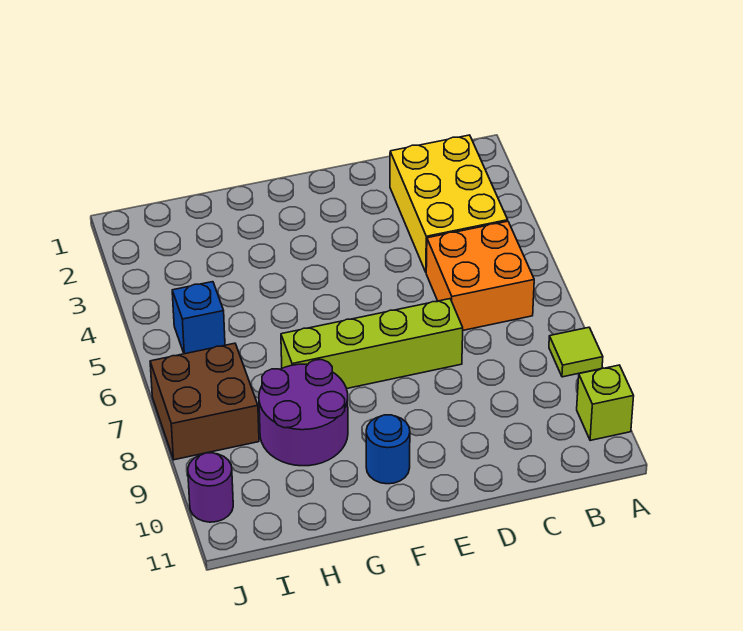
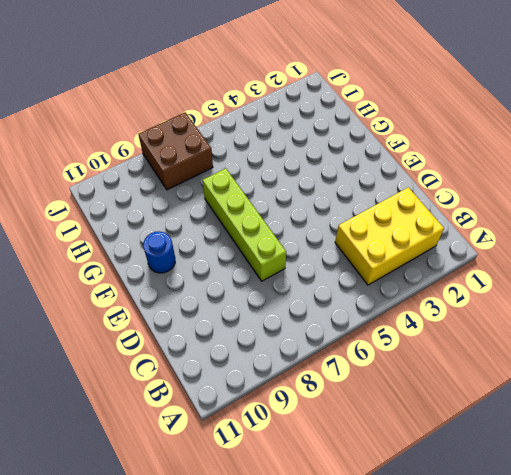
none -> lime 1x1 tile [549,327,603,377]
none -> lime 1x1 brick [577,365,634,441]

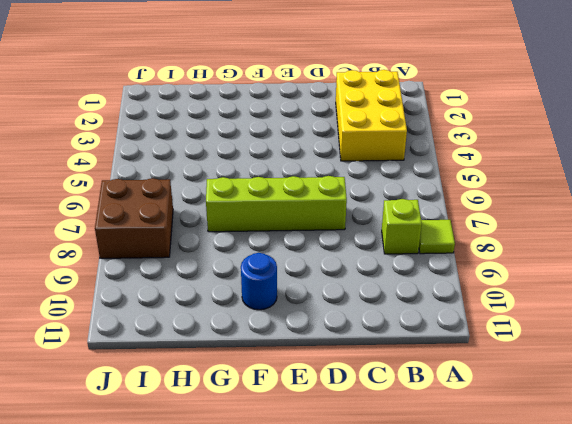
lime 1x1 brick [382,199,422,254] -> lime 1x1 brick moved to [577,365,634,441]
none -> orange 2x2 brick [426,221,534,330]
none -> purple 2x2 round brick [259,360,348,466]

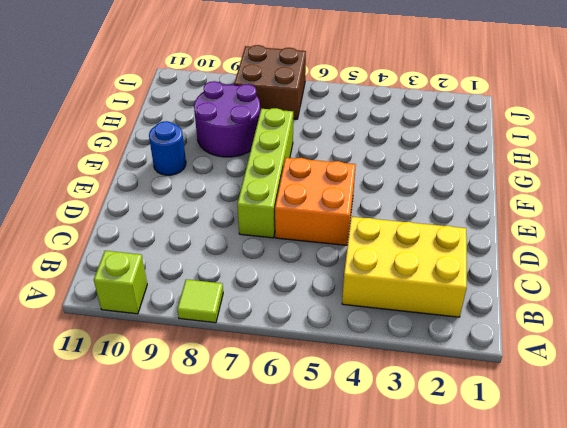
orange 2x2 brick [275,158,356,245] -> orange 2x2 brick moved to [426,221,534,330]
none -> blue 1x1 brick [172,282,225,354]
none -> purple 1x1 round brick [188,453,233,522]

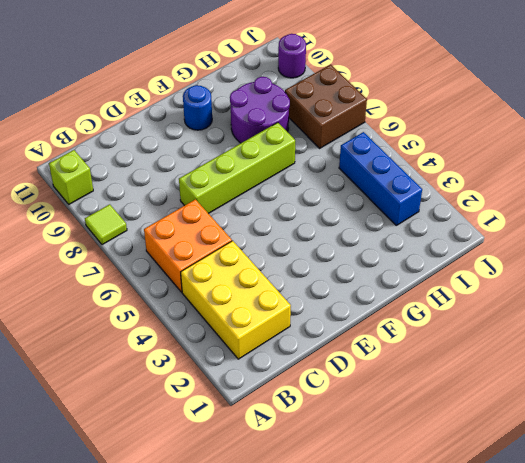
blue 1x3 brick [339,132,422,225] -> blue 1x1 brick [172,282,225,354]

